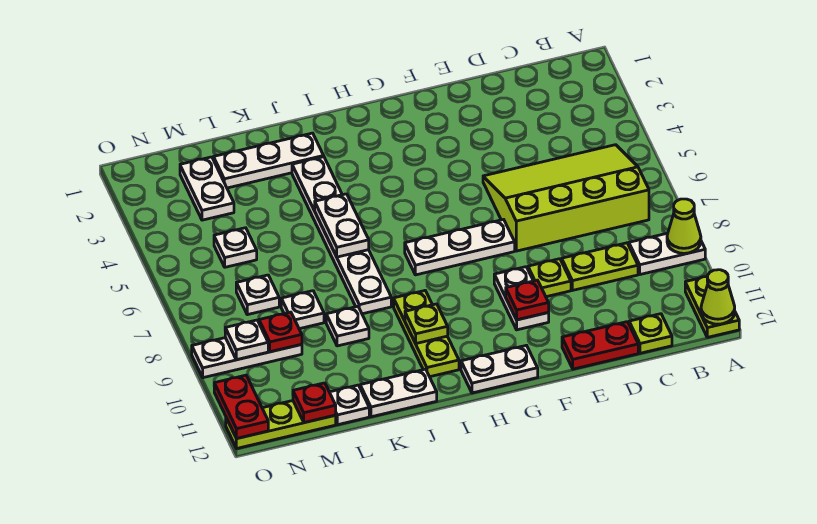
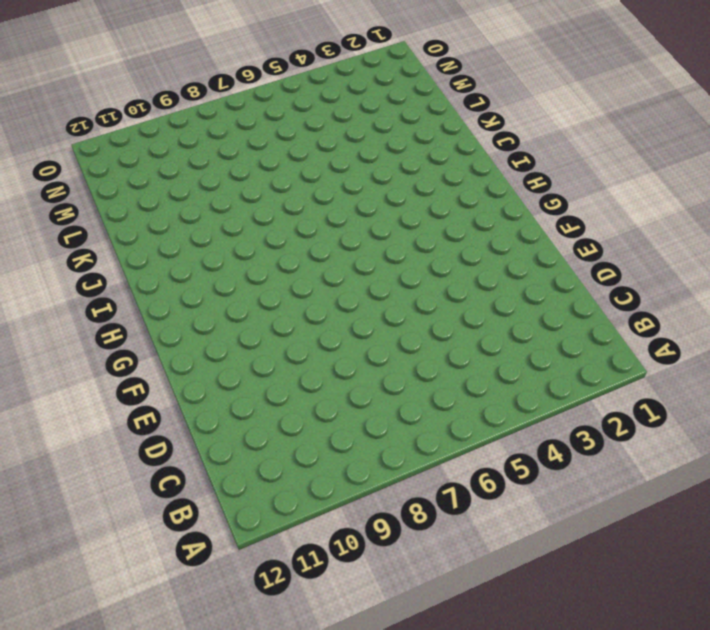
none -> white 1x2 plate [629,233,705,274]
none -> lime 1x2 plate [685,277,739,337]
none -> lime 3x4 slope [483,145,649,251]
none -> lime 1x2 plate [562,243,638,290]

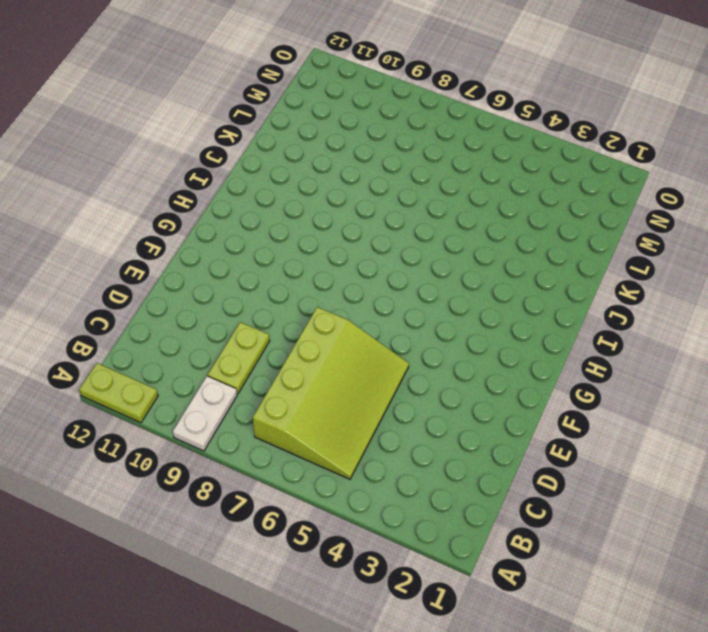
none -> lime 1x1 plate [629,314,672,353]
none -> red 1x2 plate [562,322,638,369]
none -> lime 1x1 plate [528,259,571,297]
none -> white 1x3 plate [405,219,515,275]

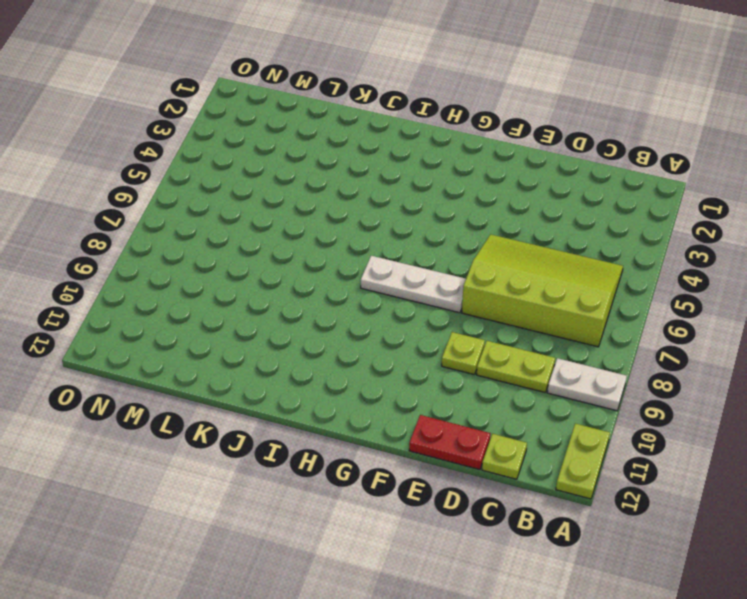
none -> white 1x2 plate [494,267,549,330]
none -> white 1x2 plate [461,345,538,393]
none -> lime 1x3 plate [394,291,459,377]
none -> white 1x3 plate [214,133,324,188]

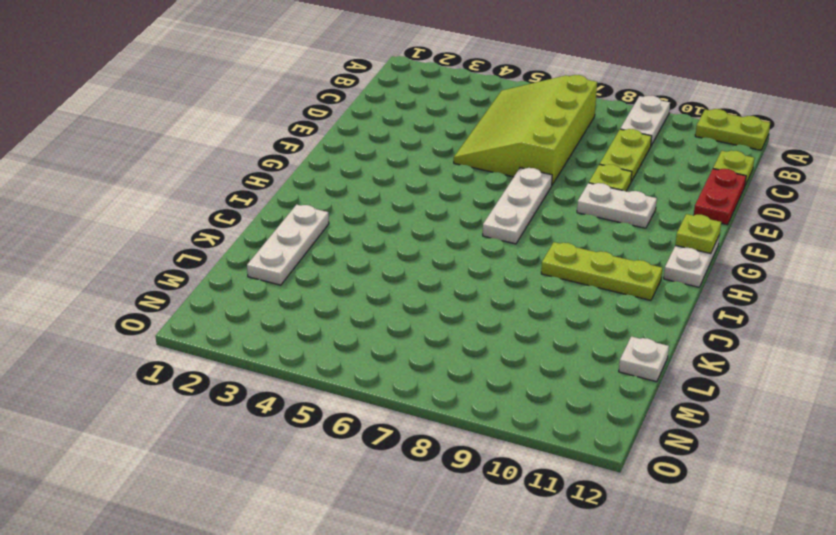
lime 1x1 plate [675,214,721,254] -> lime 1x1 plate moved to [405,304,448,344]
none -> white 1x6 plate [292,157,391,314]
none -> white 1x2 plate [360,369,437,417]
none -> white 1x1 plate [326,306,369,346]
none -> white 1x1 plate [281,291,324,329]

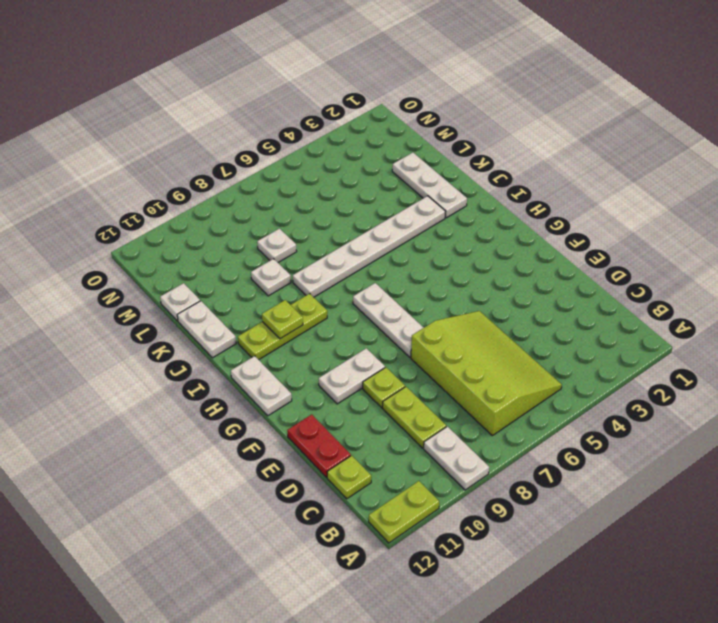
none -> white 1x2 plate [180,157,234,220]
none -> white 1x1 plate [214,228,257,267]
none -> white 1x1 plate [236,275,279,315]
none -> white 1x3 plate [192,338,302,378]

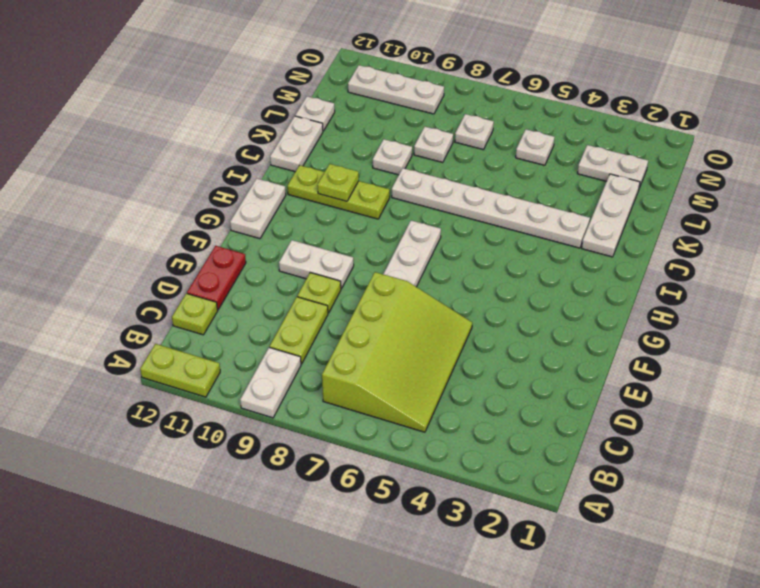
white 1x3 plate [348,65,444,114] -> white 1x3 plate turned to [192,338,302,378]
none -> lime 1x3 plate [226,401,336,448]
none -> lime 1x1 cone [667,199,701,253]
none -> lime 1x1 cone [701,270,735,324]
none -> red 1x1 plate [506,280,549,320]

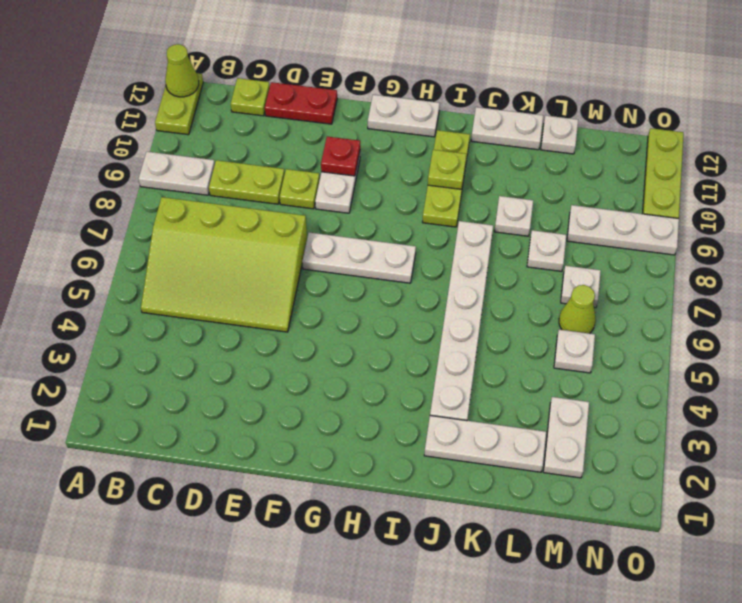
lime 1x1 cone [559,285,596,333] -> lime 1x1 cone moved to [667,199,701,253]
lime 1x3 plate [643,128,684,218] -> lime 1x3 plate turned to [226,401,336,448]
none -> white 1x2 plate [315,194,369,257]
none -> red 1x1 plate [259,312,302,352]
none -> red 1x1 plate [293,383,336,423]
none -> white 1x1 plate [225,320,268,360]

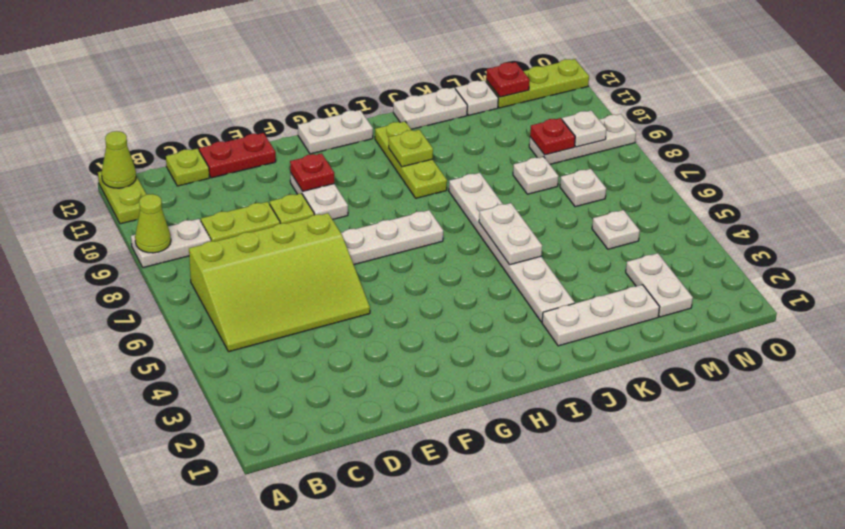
none -> white 1x1 plate [326,306,369,346]
none -> red 1x2 plate [214,375,268,439]

